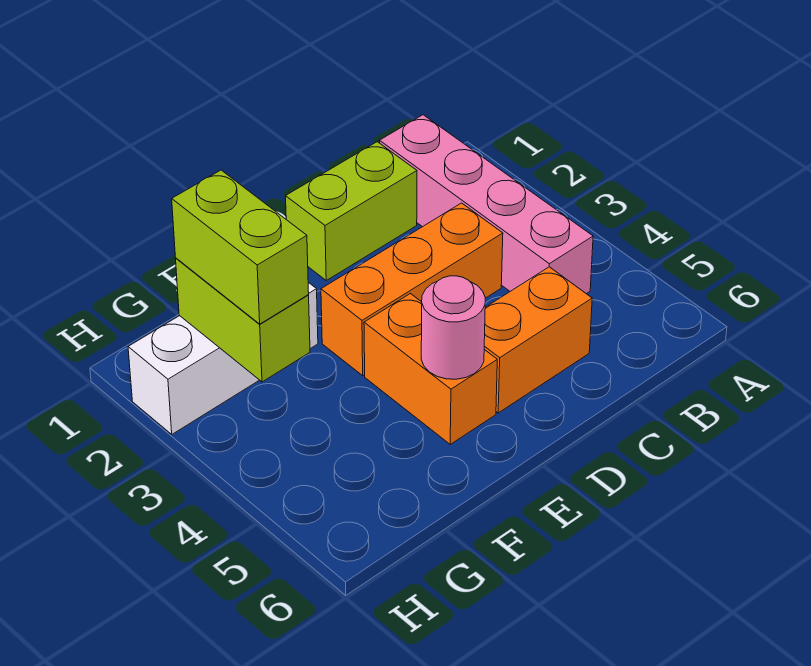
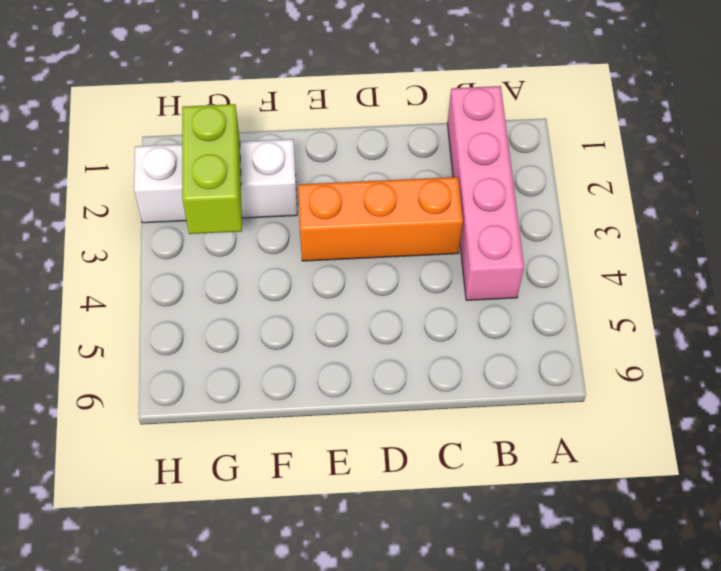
none -> lime 1x2 brick [286,142,417,280]
none -> orange 1x2 brick [484,267,592,413]

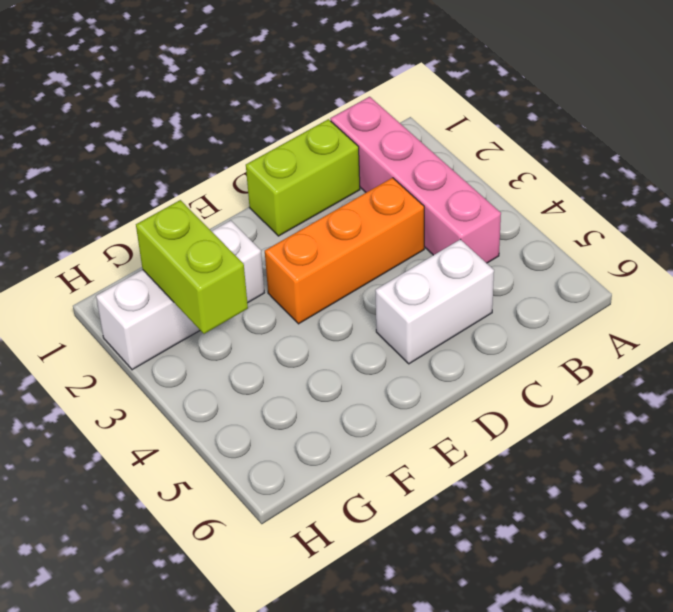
white 1x2 brick [375,239,494,364] -> orange 1x2 brick [484,267,592,413]
none -> orange 1x2 brick [364,294,497,444]
none -> pink 1x1 round brick [421,276,485,379]

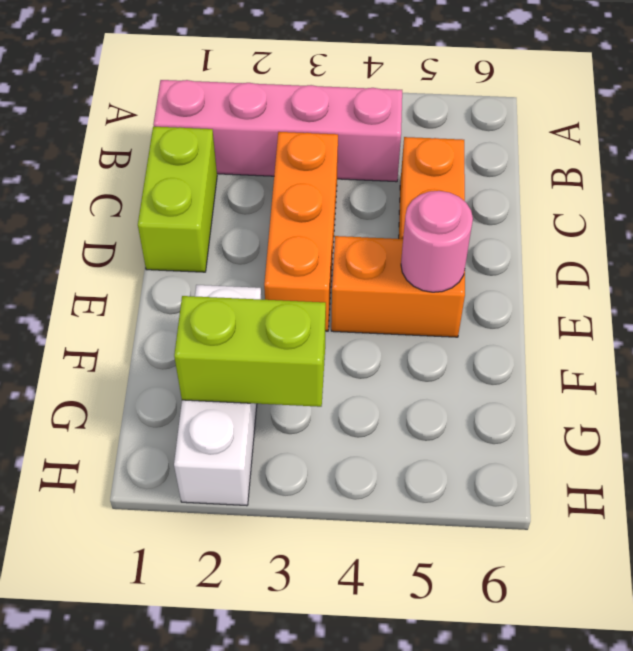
none -> lime 1x2 brick [172,170,309,324]

